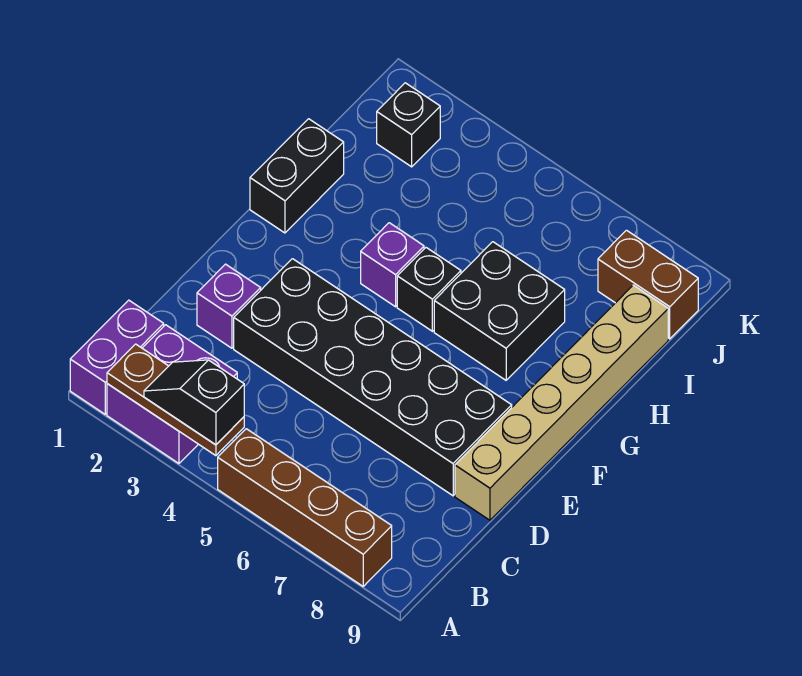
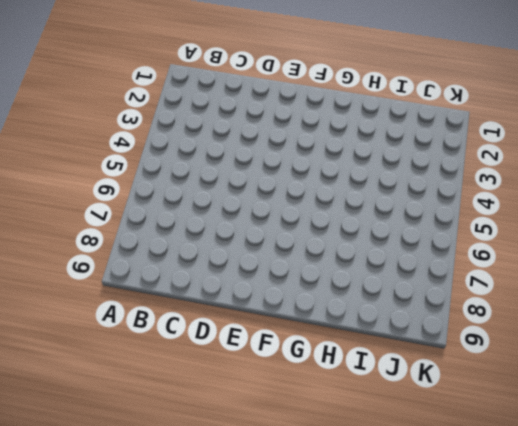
none -> purple 1x2 brick [70,300,164,414]
none -> purple 2x2 brick [107,325,237,463]
none -> brown 1x4 brick [218,429,392,586]

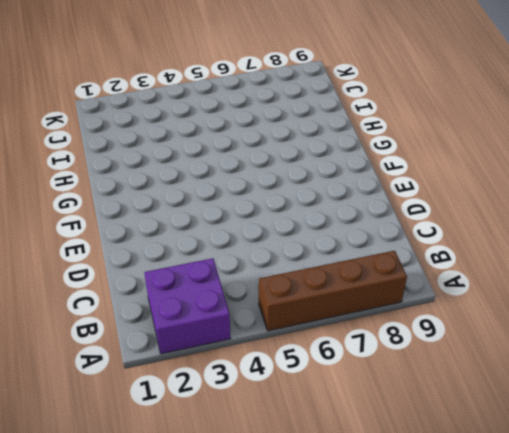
none -> purple 1x2 brick [70,300,164,414]
none -> purple 1x1 brick [197,264,261,348]
none -> black 2x6 brick [234,259,512,496]

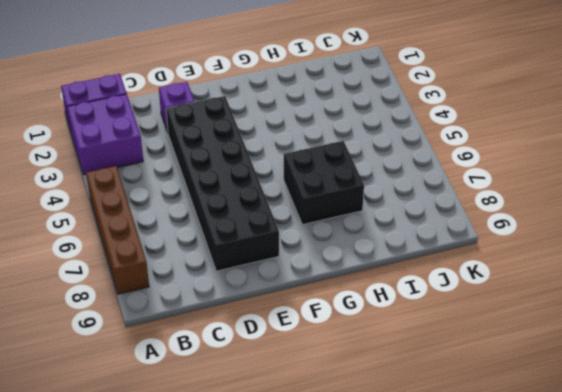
none -> tan 1x6 brick [455,285,668,520]
none -> black 1x2 brick [250,119,344,233]
none -> purple 1x1 brick [361,223,424,307]

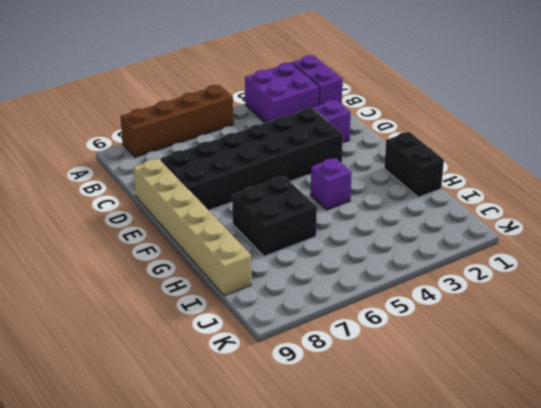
none -> black 1x1 brick [397,248,461,331]
none -> black 1x1 brick [377,83,440,167]
none -> brown 1x2 brick [598,230,698,339]

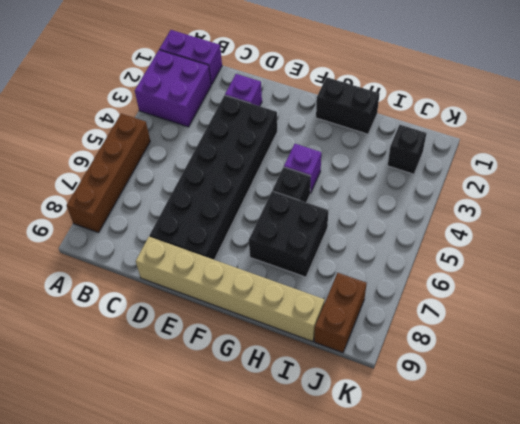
none -> brown 1x3 plate [107,344,244,456]
none -> black 1x2 slope [144,360,244,445]

